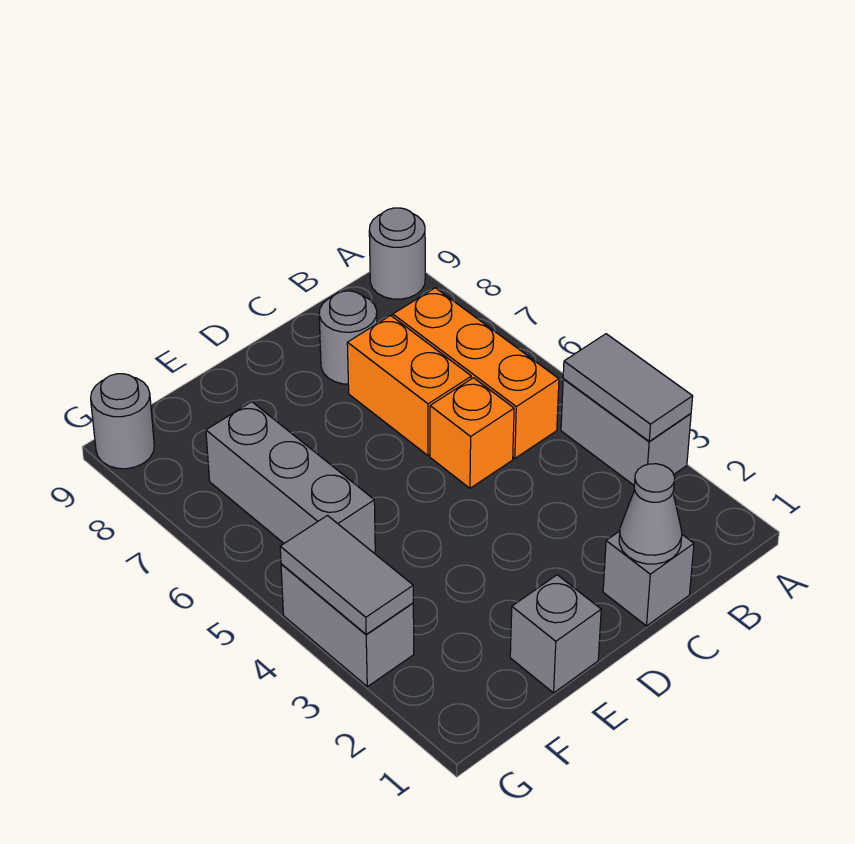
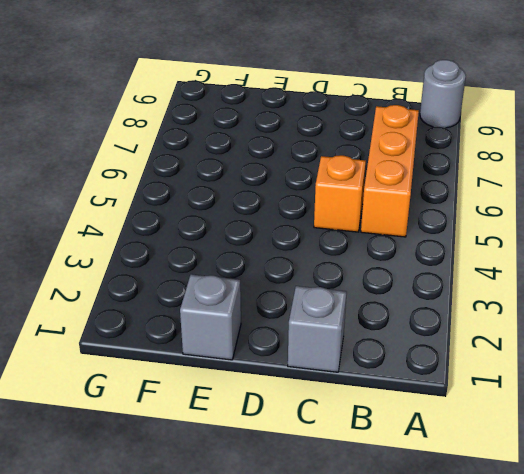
none -> grey 1x2 brick [561,379,691,485]
none -> orange 1x2 brick [347,315,471,456]
none -> grey 1x1 round brick [319,291,377,384]

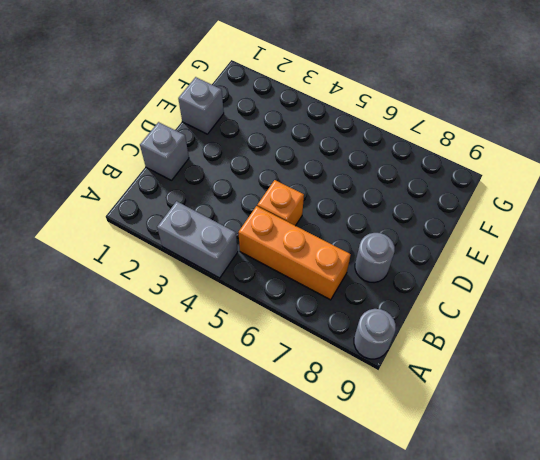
none -> orange 1x2 brick [347,315,471,456]
none -> grey 1x3 brick [206,402,375,553]
none -> grey 1x2 brick [281,564,414,687]

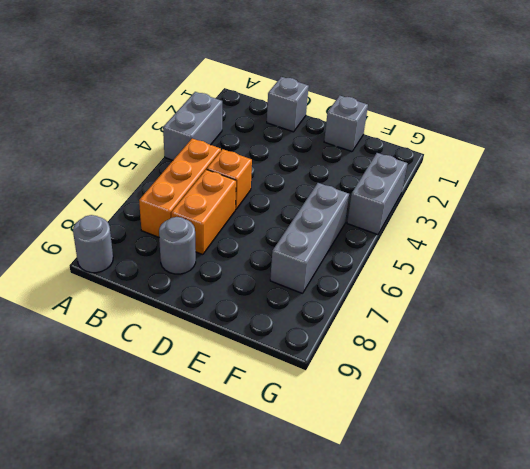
none -> grey 1x1 round brick [91,374,154,469]
none -> grey 1x2 tile [563,334,693,442]
none -> grey 1x1 cone [619,464,682,564]

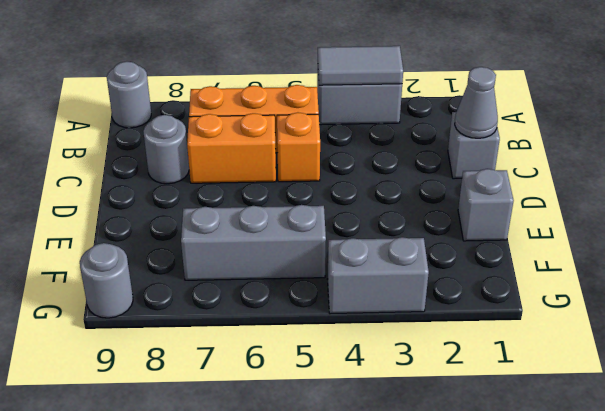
none -> grey 1x2 tile [280,516,413,635]

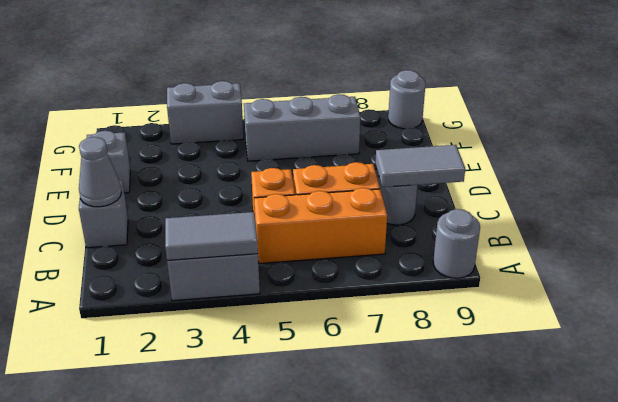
grey 1x2 tile [375,145,465,187] -> grey 1x2 tile moved to [280,516,413,635]

